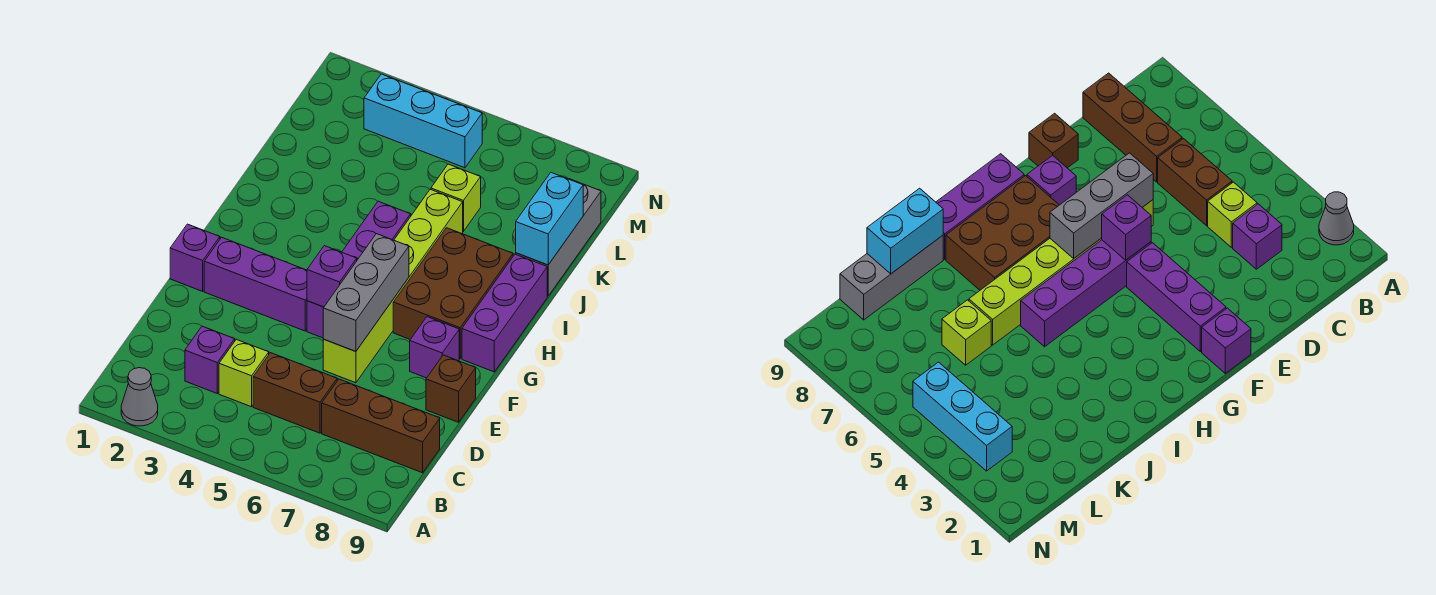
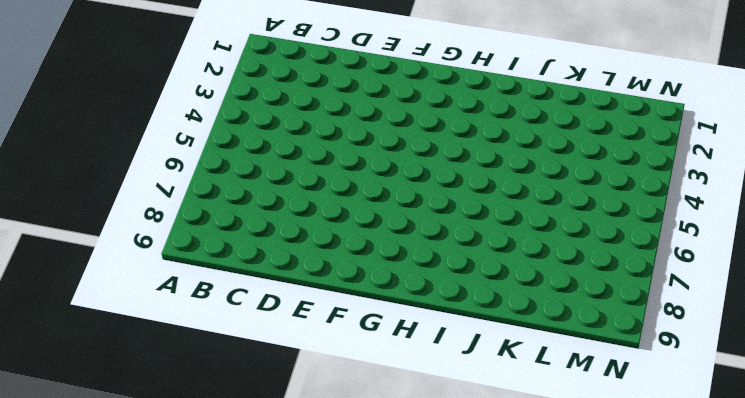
none -> grey 1x1 cone [121,368,158,426]
none -> purple 1x1 brick [185,326,235,393]
none -> lime 1x1 brick [219,339,269,407]

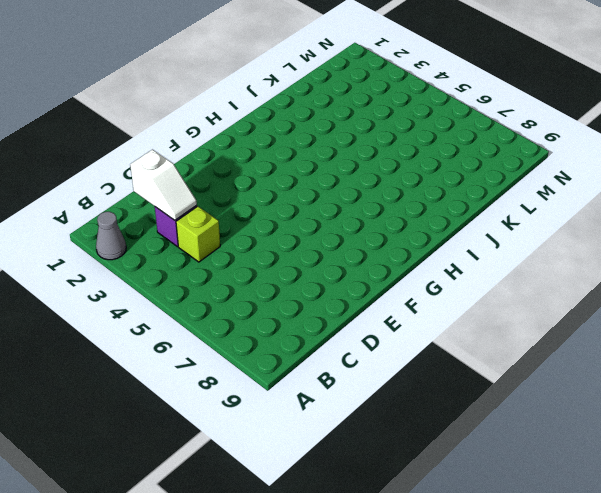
white 1x2 slope [130,150,197,220] -> none
none -> brown 1x2 brick [253,353,337,433]
none -> brown 1x3 brick [322,379,440,473]
none -> lime 1x6 brick [323,189,463,383]

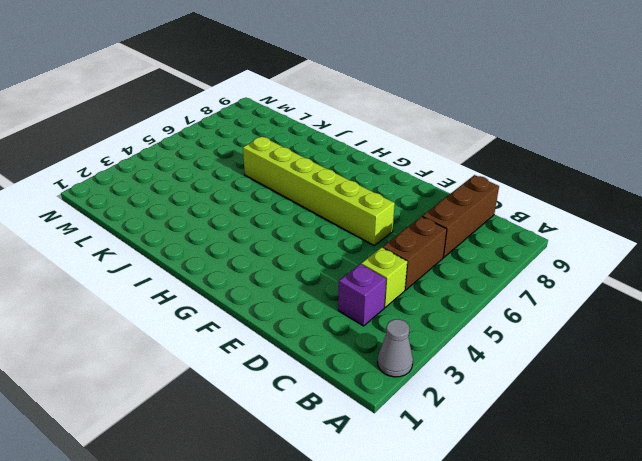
none -> brown 1x1 brick [426,355,476,422]
none -> purple 1x1 brick [170,224,220,291]
none -> purple 1x3 brick [204,237,307,331]

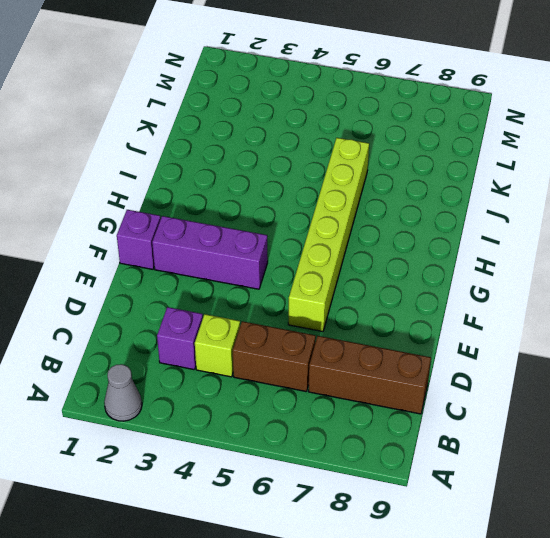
none -> brown 1x1 brick [426,355,476,422]
none -> purple 1x4 brick [307,201,411,338]
none -> purple 1x1 brick [410,317,459,378]

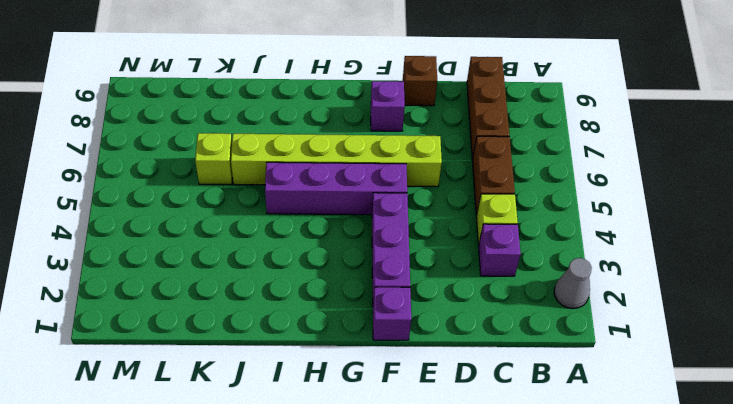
none -> brown 2x3 brick [393,228,513,359]
none -> purple 1x3 brick [462,254,547,372]
none -> grey 1x3 brick [516,179,601,296]

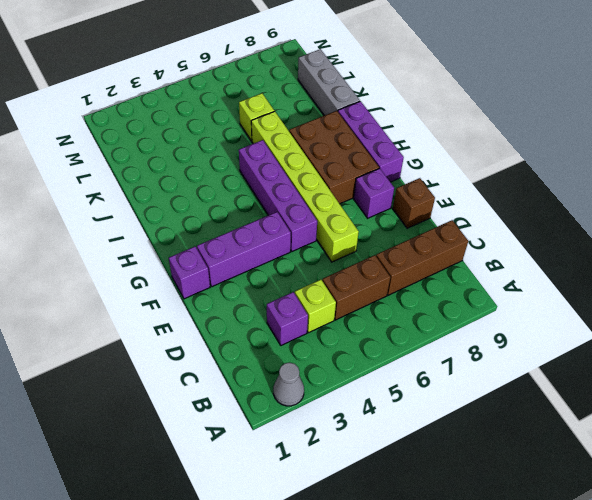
none -> cyan 1x3 brick [364,74,482,168]
none -> grey 1x3 brick [323,234,409,352]
none -> purple 1x1 brick [307,246,357,307]

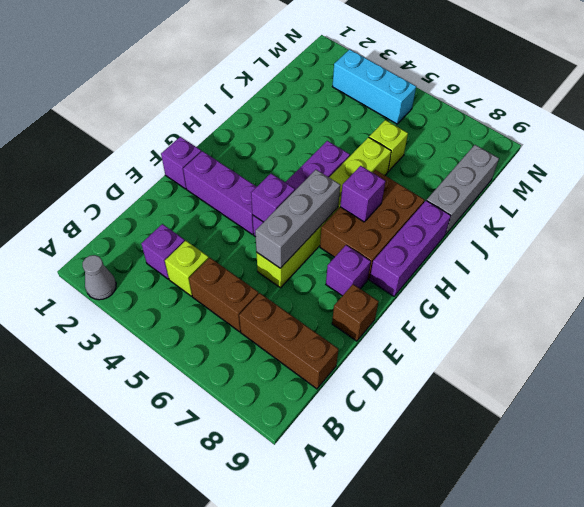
purple 1x1 brick [340,166,385,222] -> none
none -> cyan 1x2 brick [516,173,583,265]

